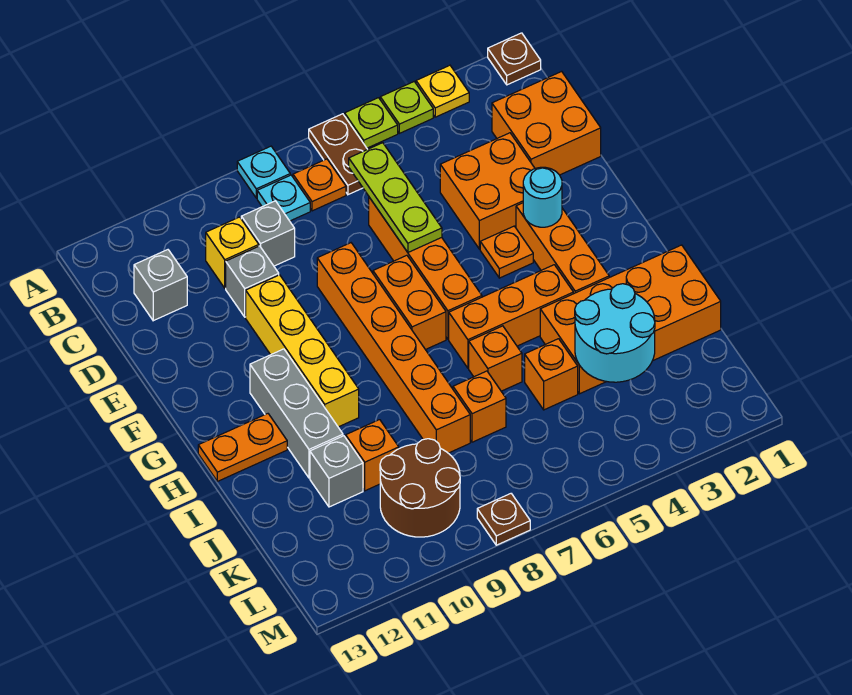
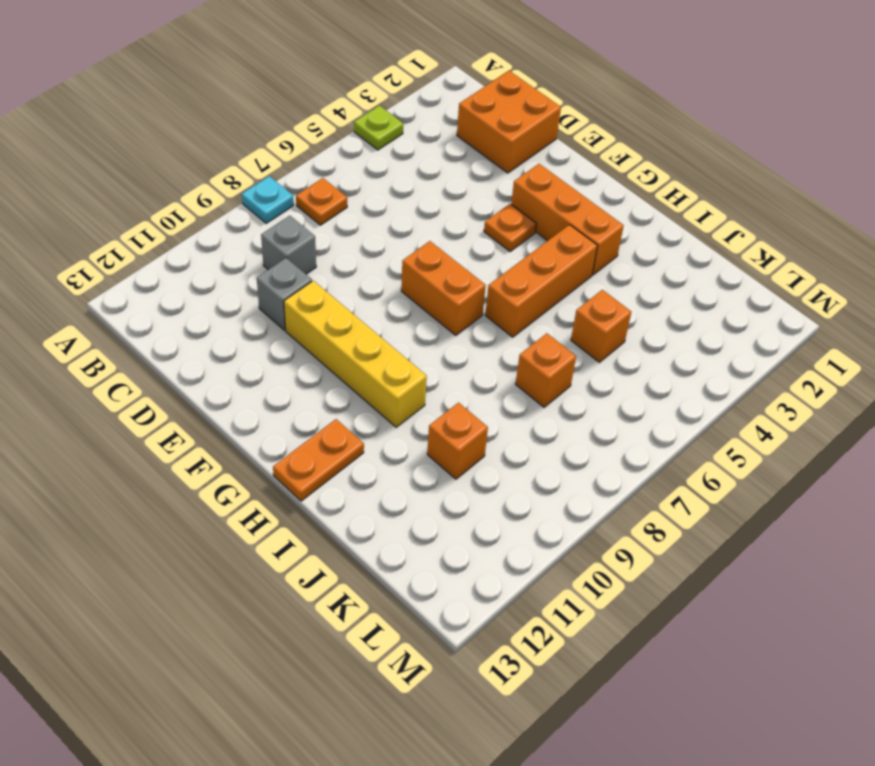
none -> brown 1x1 plate [488,33,541,85]
none -> yellow 1x1 plate [416,65,469,117]
none -> lime 1x1 plate [345,98,398,148]
none -> brown 1x2 plate [309,114,367,195]

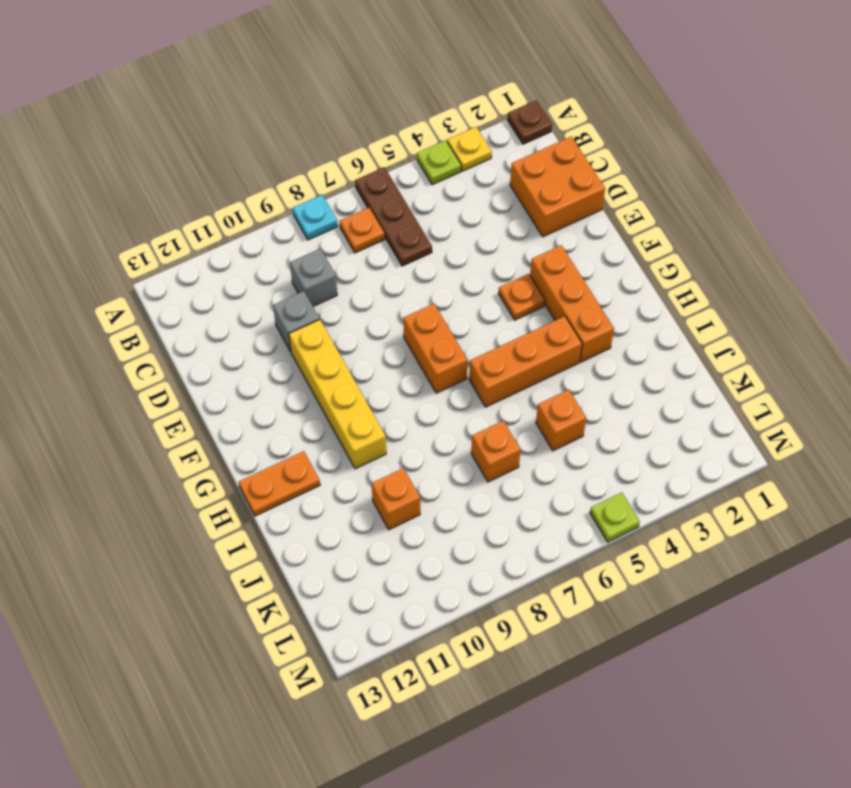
brown 1x3 plate [355,167,432,266] -> brown 1x2 plate [309,114,367,195]
lime 1x1 plate [590,492,640,542] -> lime 1x1 plate moved to [345,98,398,148]
none -> cyan 1x1 plate [257,175,310,221]
none -> yellow 1x1 brick [206,217,259,288]
none -> grey 1x1 brick [134,250,187,321]
none -> orange 2x2 brick [440,133,535,249]

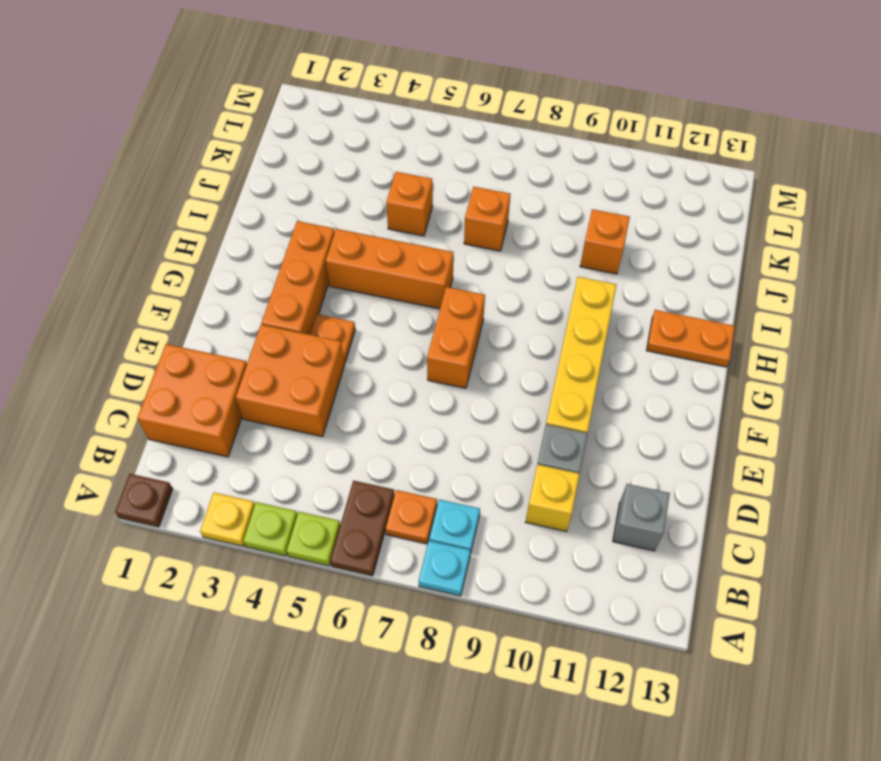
none -> grey 1x1 brick [241,201,295,266]
none -> orange 1x4 brick [369,197,482,339]
none -> orange 1x6 brick [317,243,470,453]
none -> grey 1x3 brick [250,349,343,478]

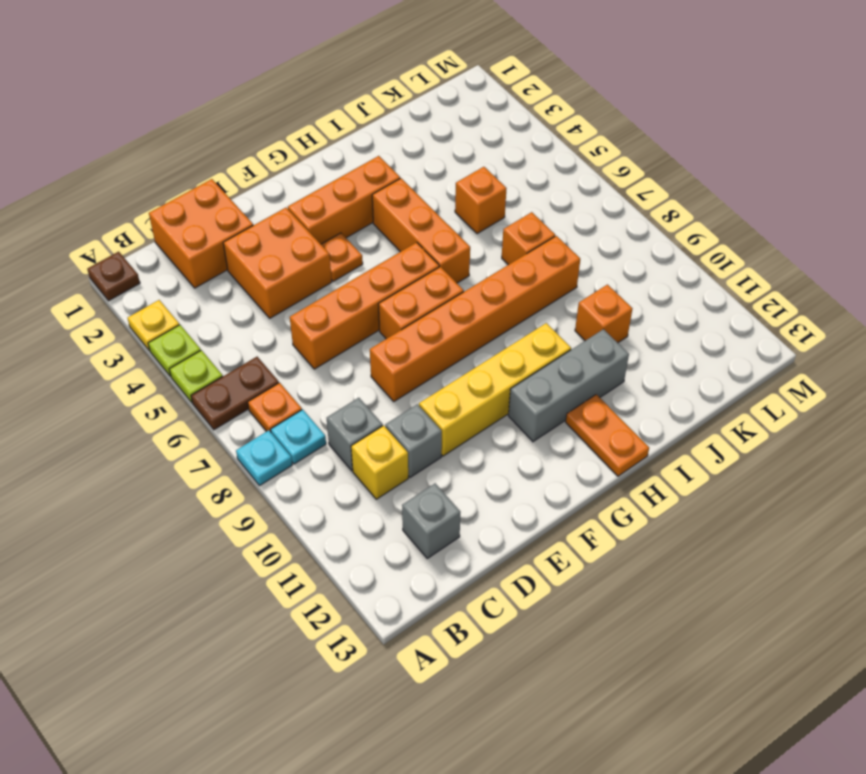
none -> orange 2x4 brick [540,245,721,394]
none -> orange 1x1 brick [469,326,522,391]
none -> grey 1x1 brick [310,436,363,507]
none -> brown 2x2 round brick [380,439,460,537]

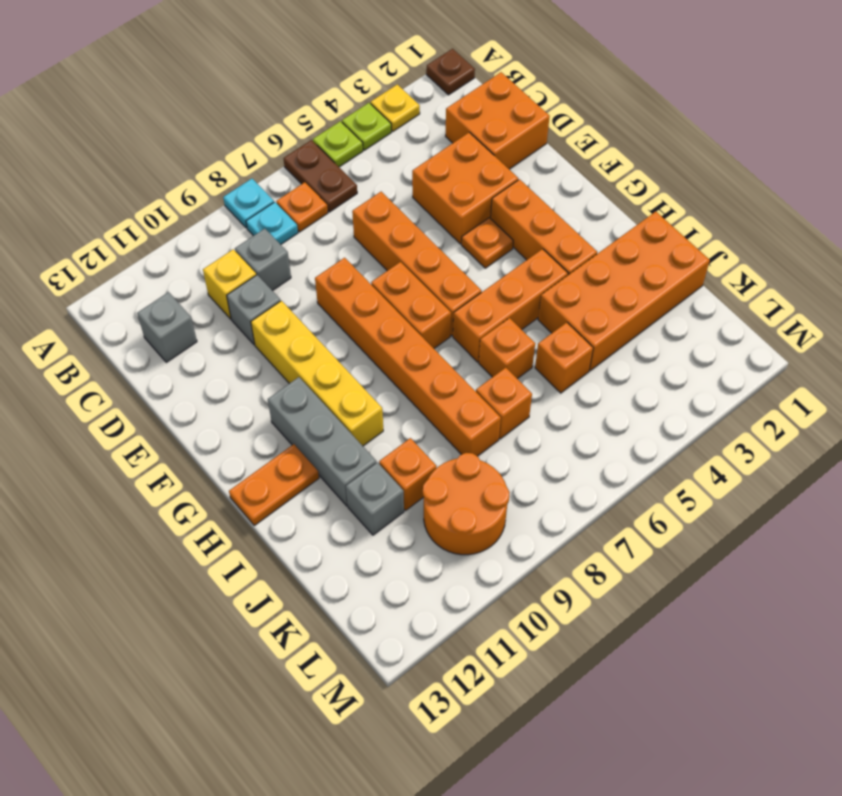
orange 2x2 round brick [423,453,510,555] -> brown 2x2 round brick [380,439,460,537]
none -> brown 1x1 plate [477,494,530,545]
none -> lime 1x3 plate [349,143,442,252]
none -> cyan 1x1 round brick [523,167,562,227]
none -> cyan 2x2 round brick [575,284,655,382]

